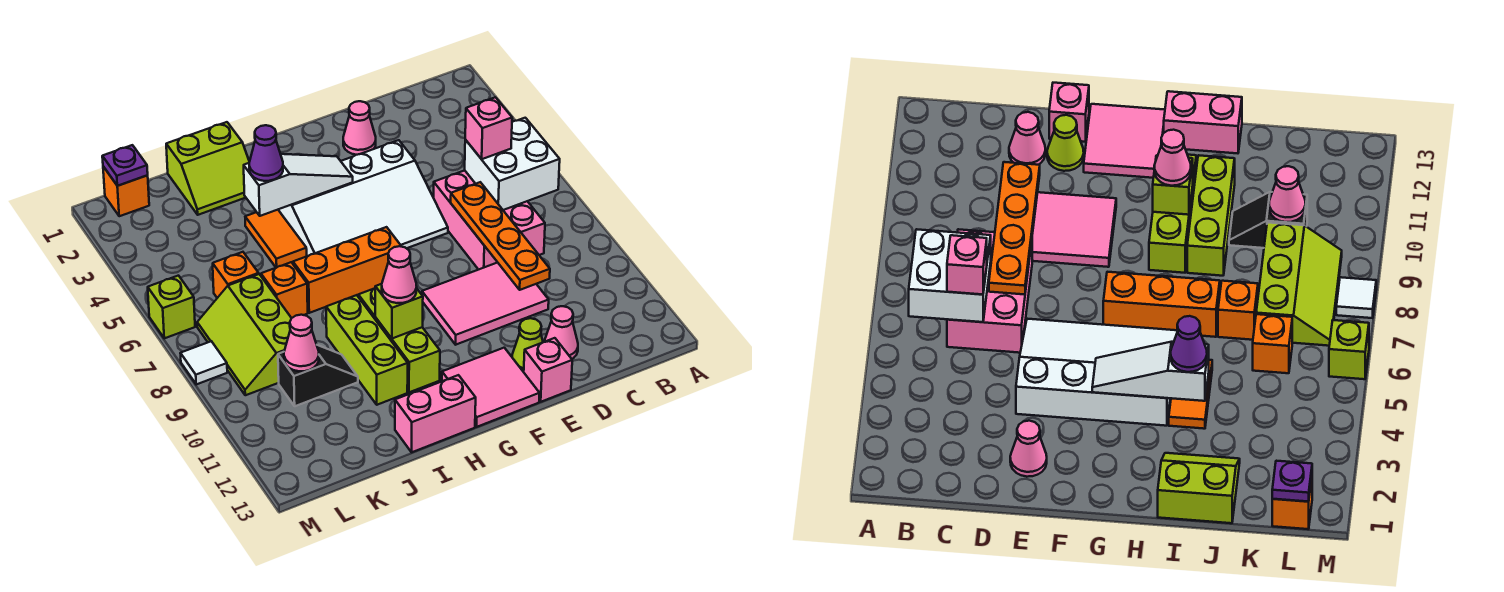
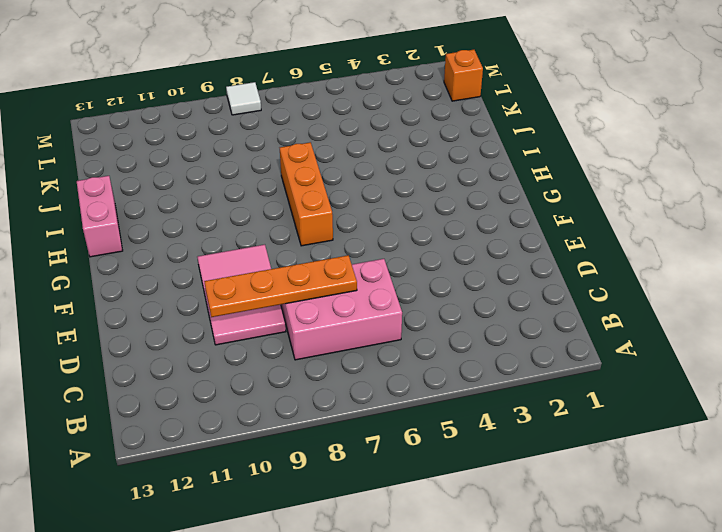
none -> pink 1x1 cone [544,306,578,359]
none -> pink 1x1 cone [343,101,376,155]
none -> white 3x4 slope [278,140,448,256]
none -> lime 1x1 cone [512,318,543,372]

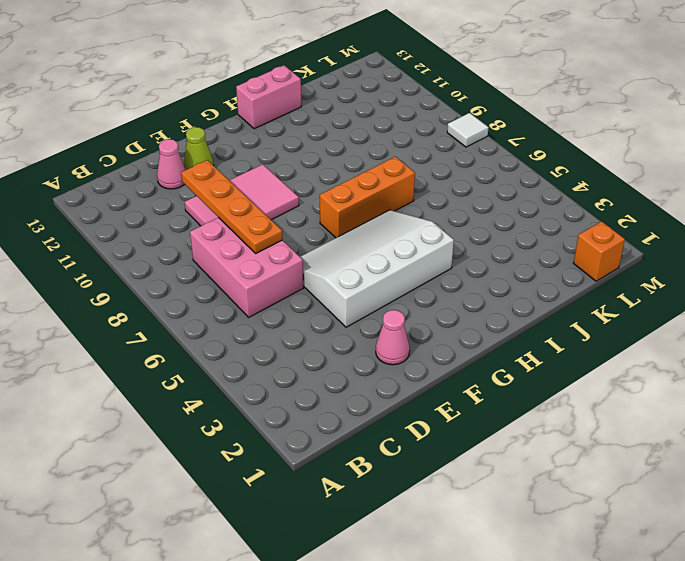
none -> pink 1x1 brick [524,338,572,402]
none -> pink 2x2 tile [442,348,540,427]
none -> lime 1x3 brick [358,289,440,392]
none -> lime 2x2 slope [166,122,249,215]

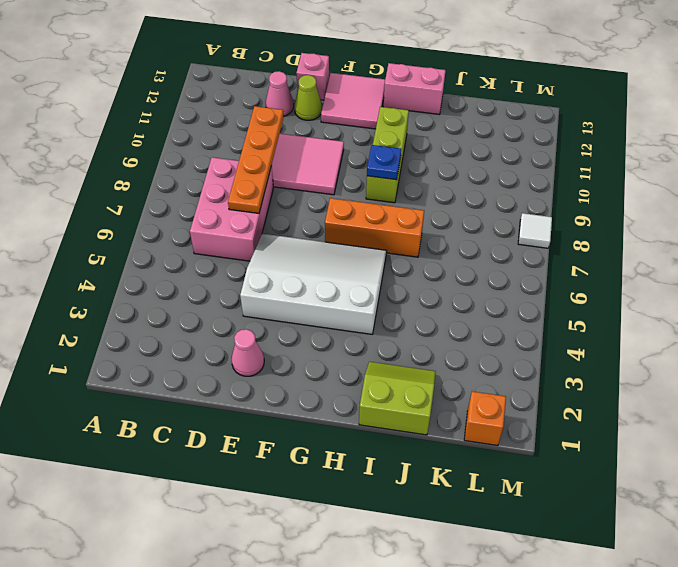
blue 1x1 plate [367,145,401,180] -> none
none -> orange 1x2 tile [245,210,307,268]
none -> lime 1x3 brick [326,295,408,405]
none -> orange 1x1 brick [261,262,308,318]
none -> black 1x2 slope [278,345,358,406]

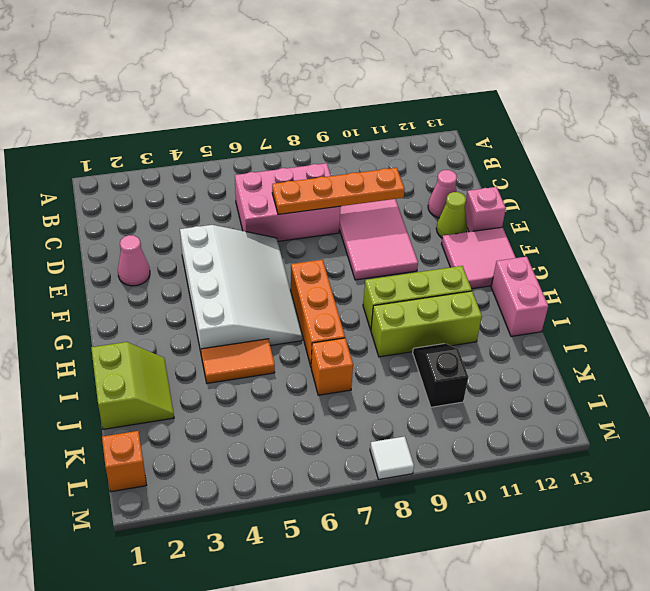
none -> orange 1x1 brick [213,252,259,298]
none -> lime 2x3 slope [197,274,291,395]
none -> lime 1x1 brick [148,276,195,338]
none -> white 2x2 brick [465,118,560,210]

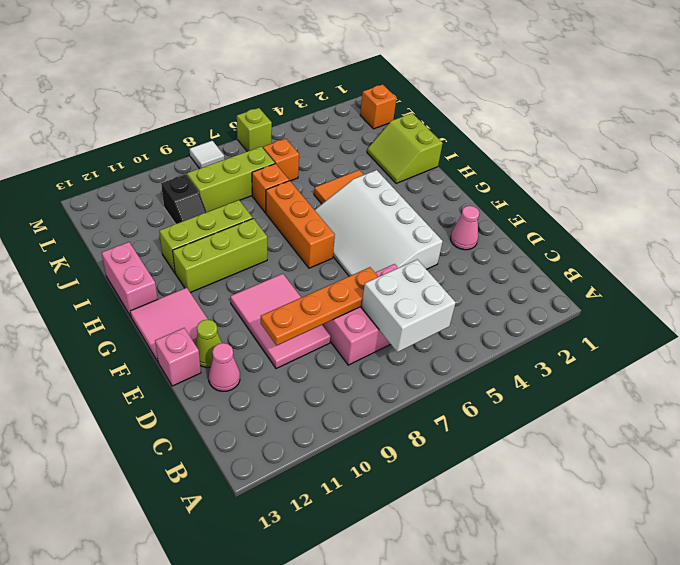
none -> white 1x3 slope [244,154,353,216]
none -> lime 1x1 brick [375,284,423,338]
none -> pink 1x1 cone [284,315,319,371]
none -> purple 1x1 plate [102,145,148,186]

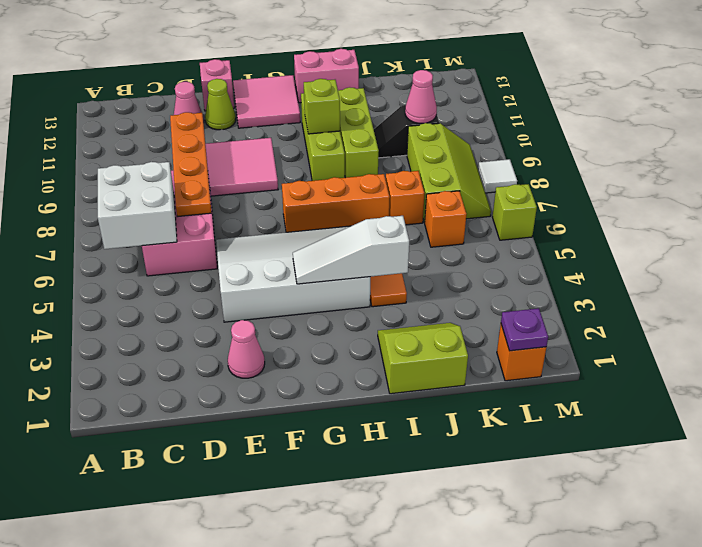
none -> pink 1x1 brick [465,97,512,159]
none -> pink 1x1 cone [382,246,417,303]
none -> purple 1x1 cone [249,125,283,181]

